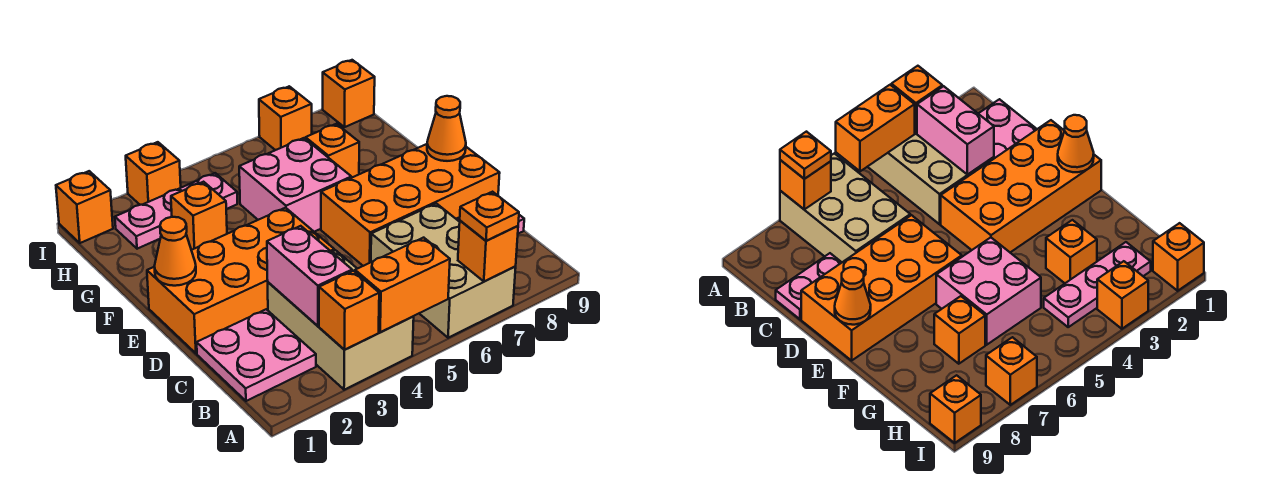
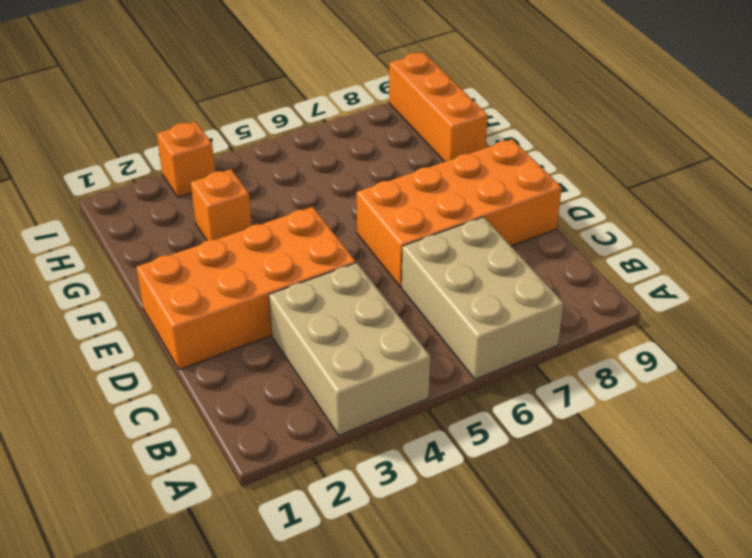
orange 1x3 brick [389,52,488,162] -> orange 1x1 brick [323,60,375,127]
none -> pink 2x2 plate [197,309,316,401]
none -> pink 1x2 plate [776,253,842,319]
none -> pink 2x2 brick [239,138,351,232]

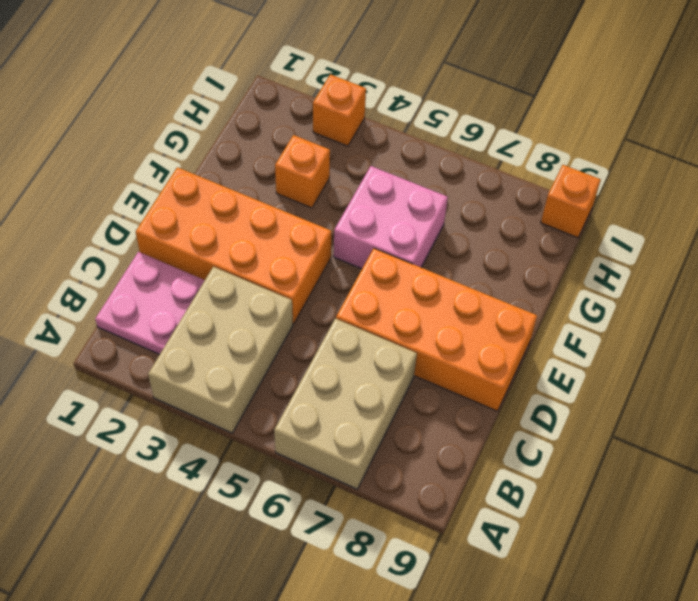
none -> pink 1x2 plate [776,253,842,319]
none -> orange 1x1 brick [306,124,359,178]
none -> pink 1x3 plate [115,173,237,249]

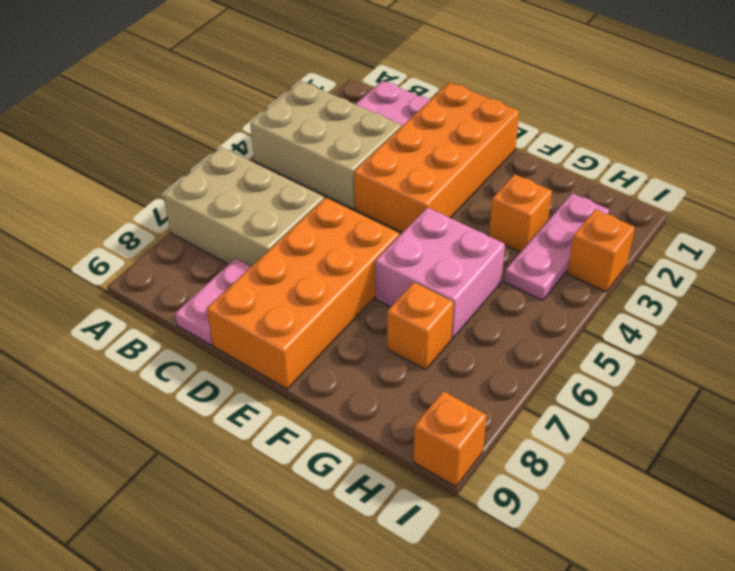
none -> orange 1x1 brick [56,171,113,243]
none -> orange 1x1 brick [259,86,312,150]
none -> orange 1x1 brick [319,271,379,350]

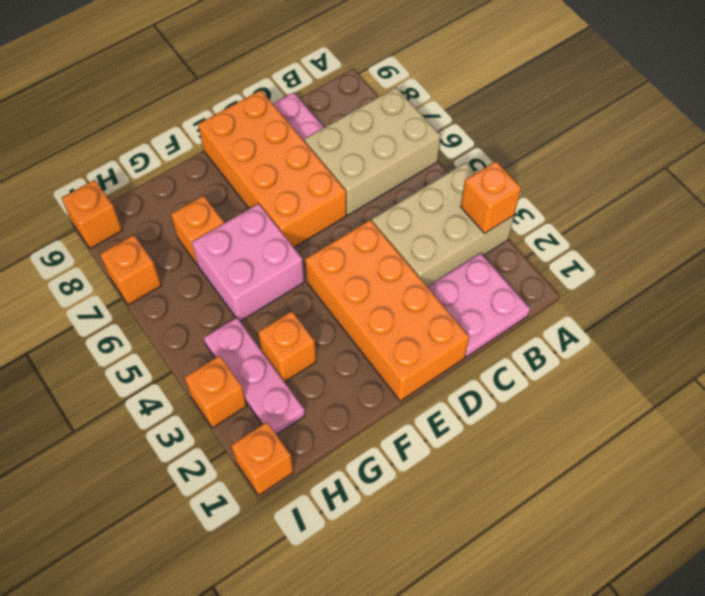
none -> orange 1x2 brick [355,238,450,332]
none -> orange 1x1 brick [458,221,518,281]
none -> pink 1x2 brick [267,226,352,326]

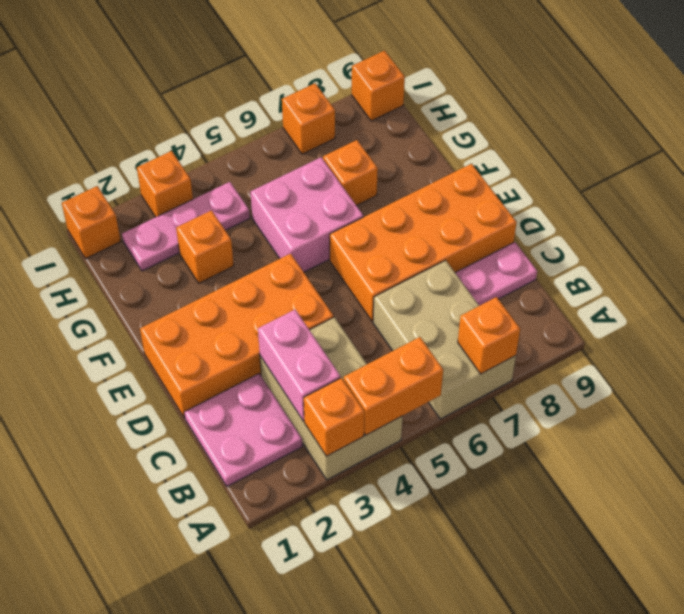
none -> orange 1x1 cone [155,217,196,286]
none -> orange 1x1 cone [427,96,466,161]
none -> orange 1x1 plate [460,192,519,241]

